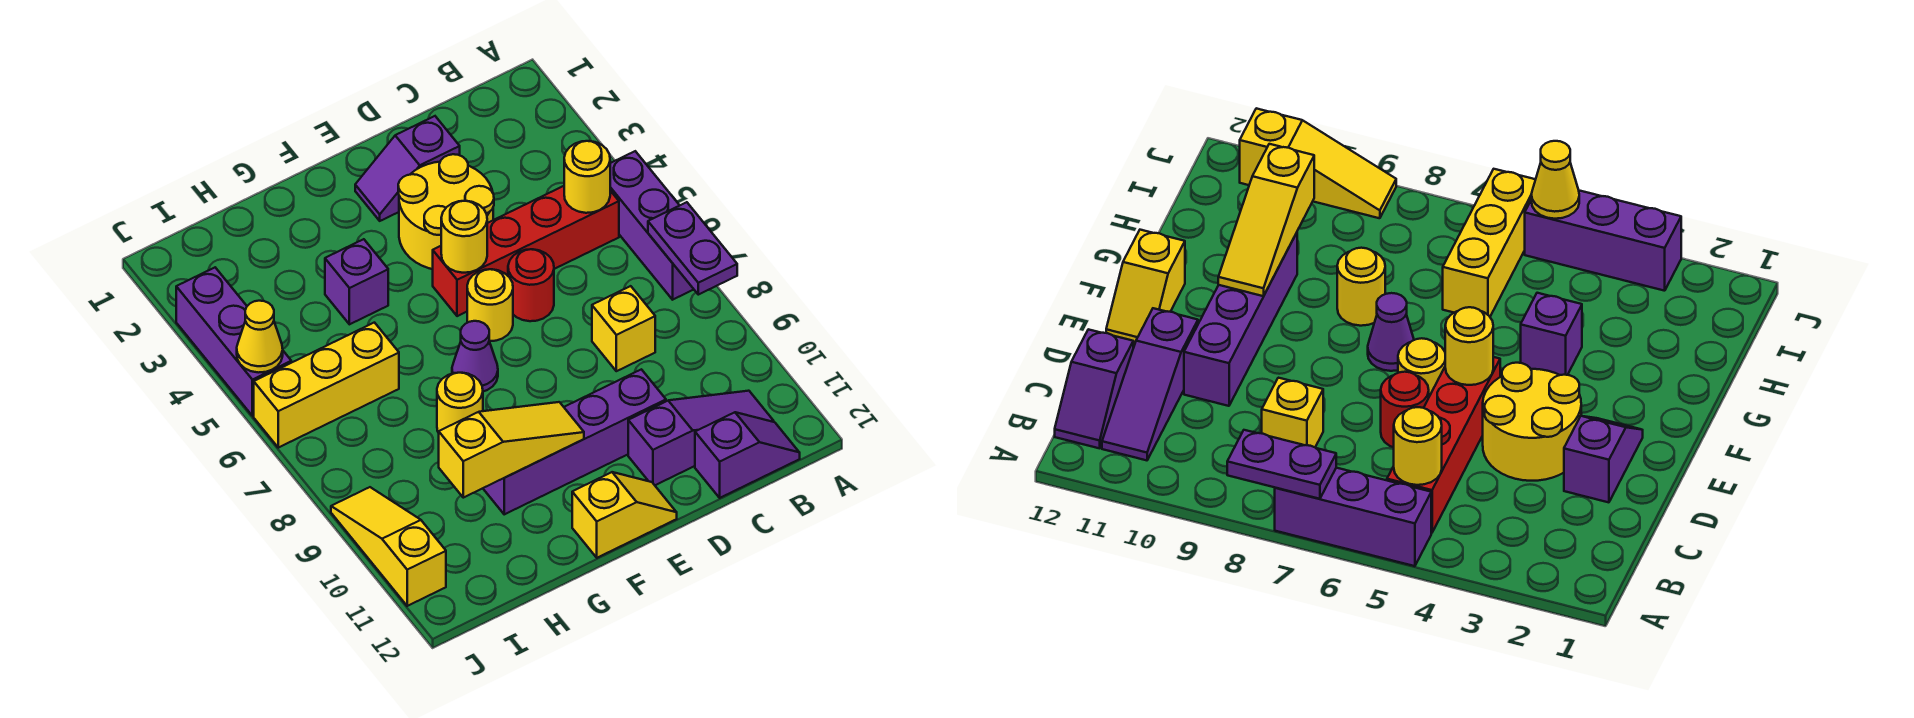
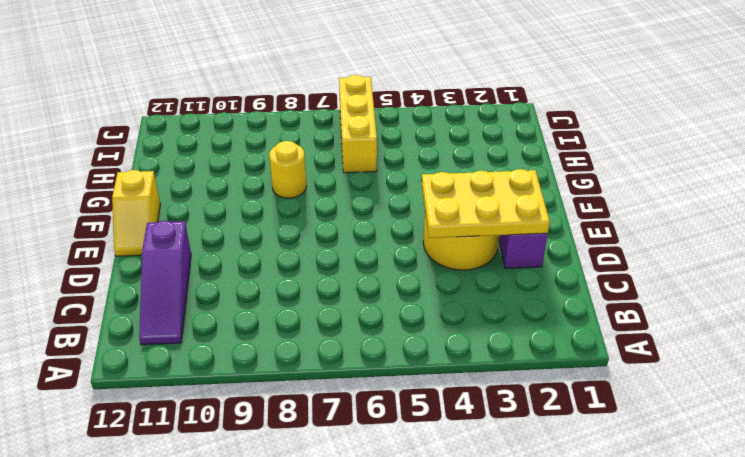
yellow 2x3 plate [422,169,550,238] -> none
none -> purple 1x3 brick [610,151,694,300]
none -> red 1x4 brick [433,186,619,316]
none -> purple 1x2 slope [695,412,800,498]

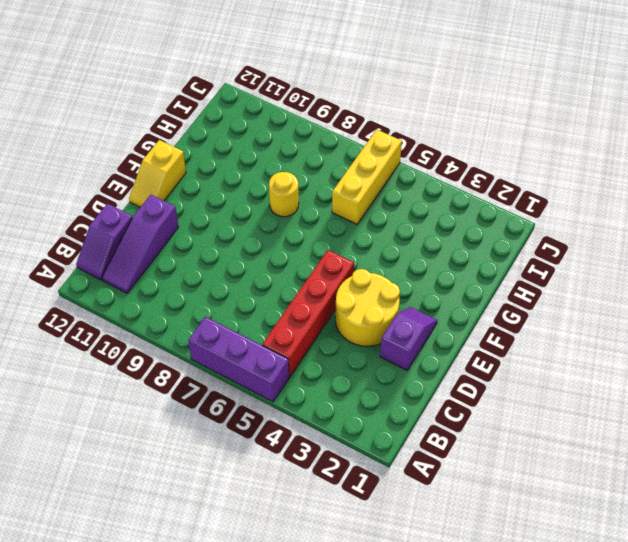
none -> yellow 1x1 brick [592,286,655,371]
none -> red 1x1 round brick [508,249,554,321]
none -> purple 1x4 brick [483,369,666,514]

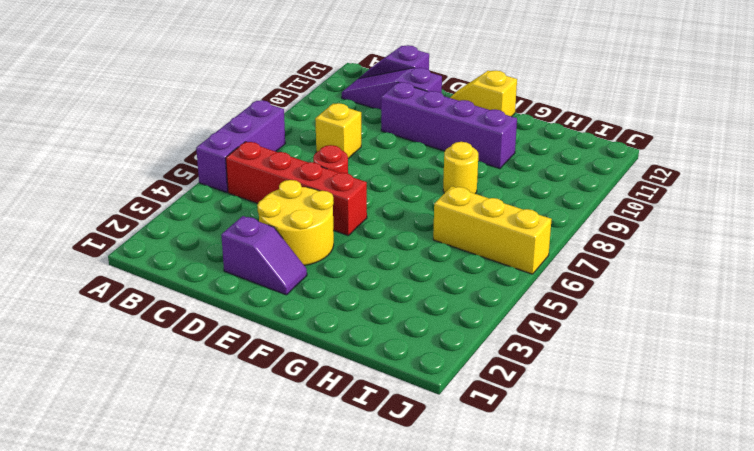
none -> yellow 1x1 round brick [467,269,513,341]
none -> purple 1x1 cone [452,321,498,391]
none -> purple 1x1 brick [325,239,388,324]

